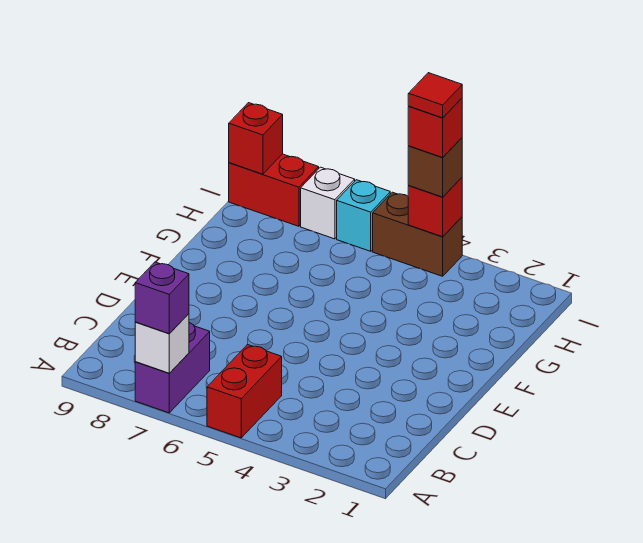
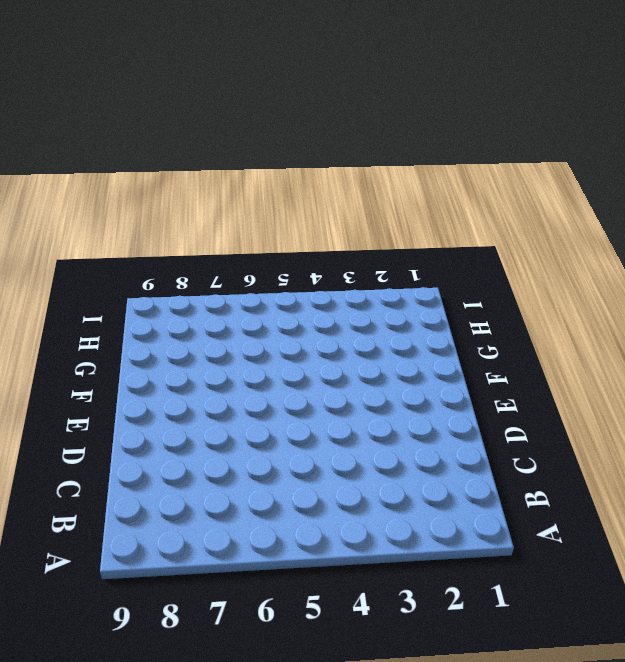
none -> red 1x2 brick [207,344,282,438]
none -> purple 1x2 brick [135,323,210,413]
none -> brown 1x2 brick [373,192,462,276]

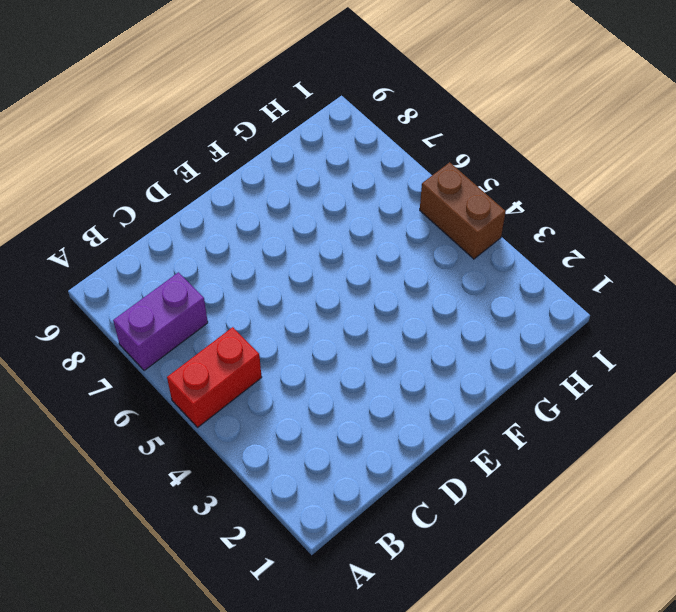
none -> cyan 1x1 brick [337,180,390,251]
none -> white 1x1 brick [301,167,355,239]
none -> red 1x2 brick [229,154,319,226]

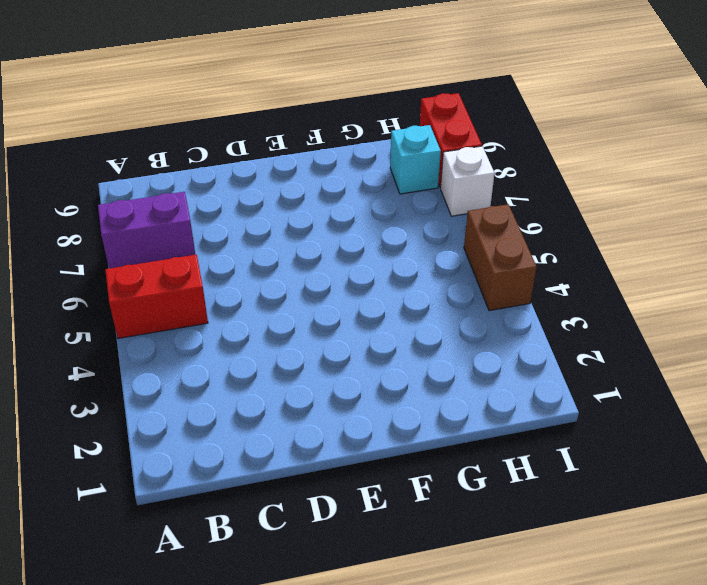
cyan 1x1 brick [390,125,441,194] -> cyan 1x1 brick moved to [337,180,390,251]
none -> white 1x1 brick [135,314,189,373]
none -> red 1x1 brick [408,178,462,237]
none -> red 1x1 brick [229,103,283,174]

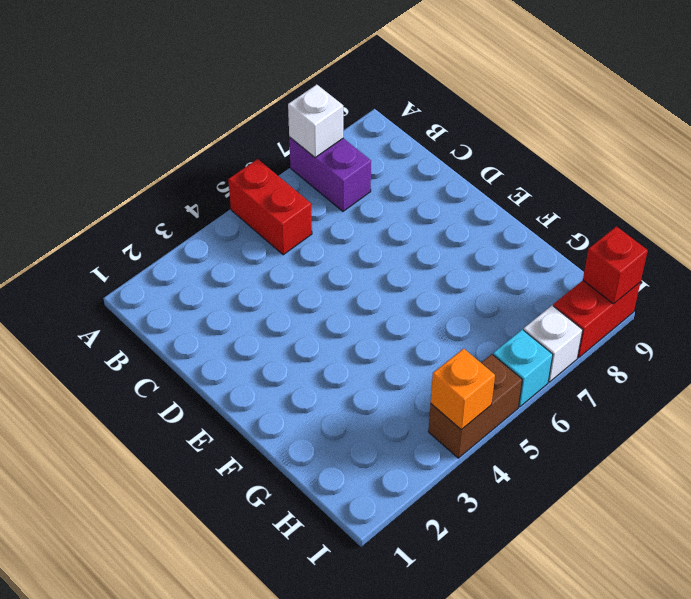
orange 1x1 brick [431,349,495,430] -> red 1x1 brick [408,178,462,237]
none -> purple 1x1 brick [135,262,189,334]
none -> brown 1x1 brick [408,138,462,197]
none -> red 1x1 brick [408,98,462,157]

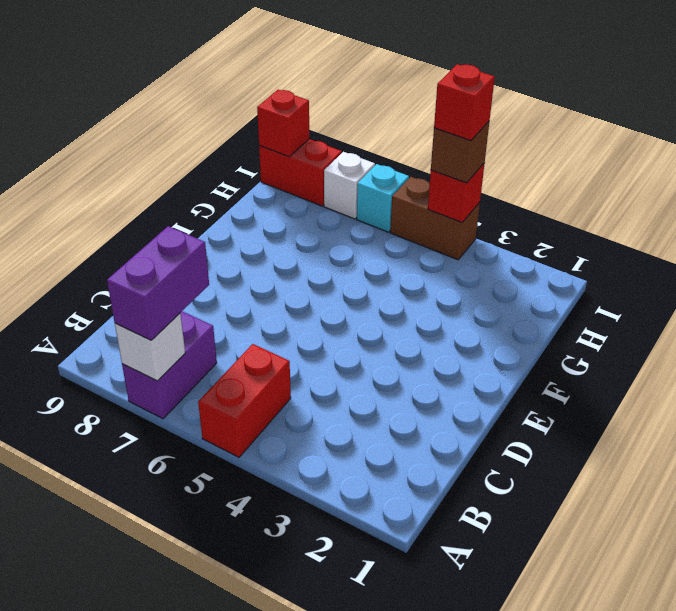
purple 1x2 brick [107,226,209,340] -> purple 1x1 brick [135,262,189,334]
none -> red 1x1 tile [408,73,462,118]

